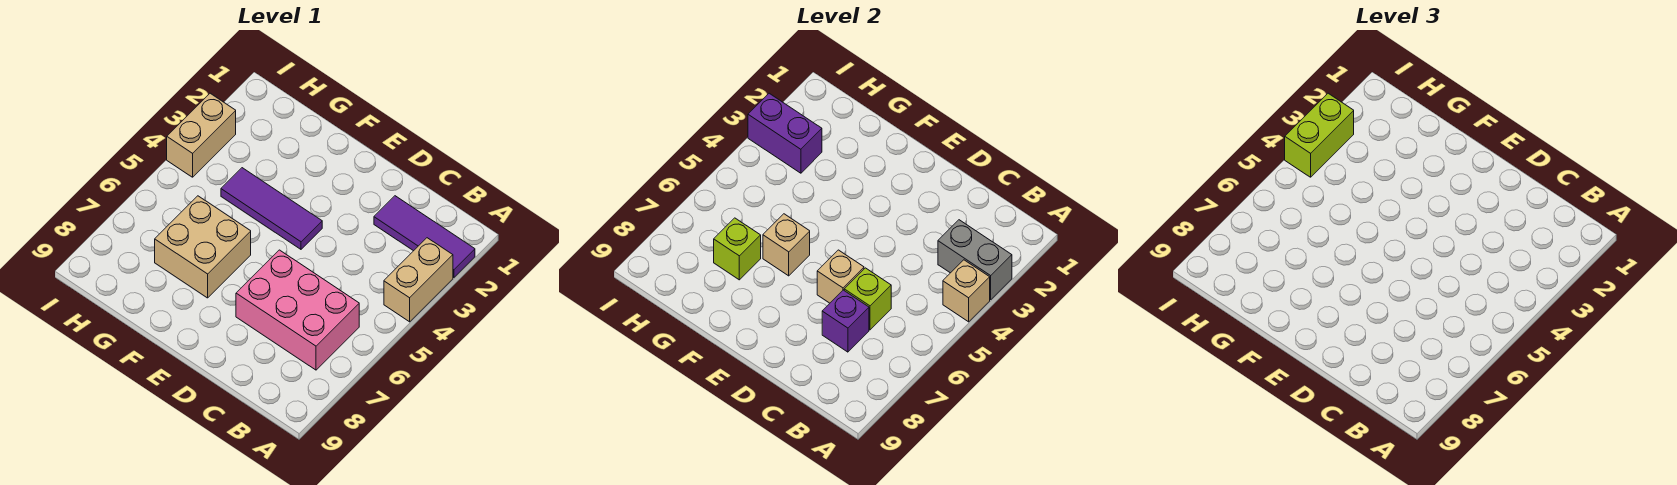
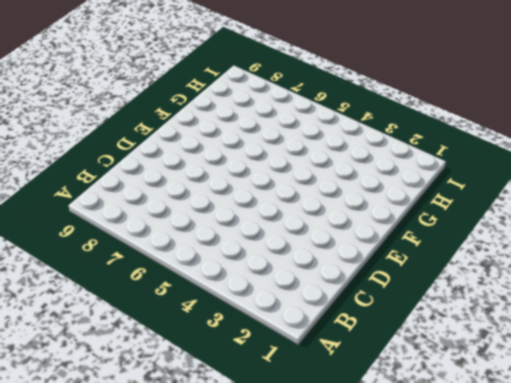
none -> purple 1x3 tile [374,196,475,277]
none -> tan 1x2 brick [384,238,453,322]
none -> pink 2x3 brick [236,250,359,370]

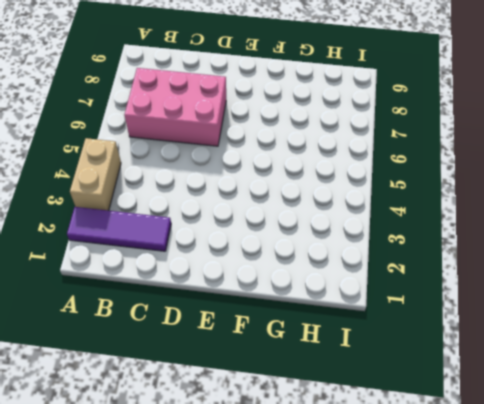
none -> purple 1x3 tile [221,168,322,249]
none -> tan 2x2 brick [155,196,251,298]
none -> tan 1x2 brick [167,93,236,177]

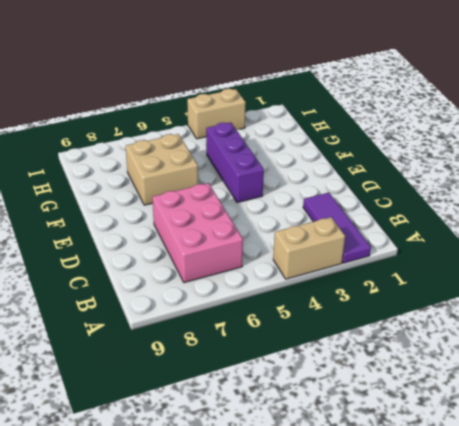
purple 1x3 brick [206,122,264,203] -> purple 1x3 tile [221,168,322,249]
none -> grey 1x2 brick [938,220,1012,300]
none -> tan 1x1 brick [943,260,990,322]
none -> lime 1x1 brick [844,268,891,330]

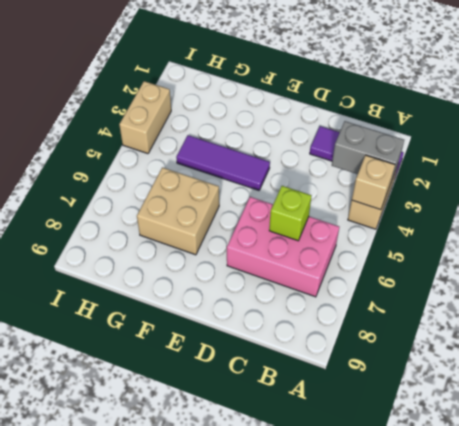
none -> purple 1x1 brick [822,290,869,352]
none -> tan 1x1 brick [817,250,864,303]
none -> tan 1x1 brick [763,214,810,276]

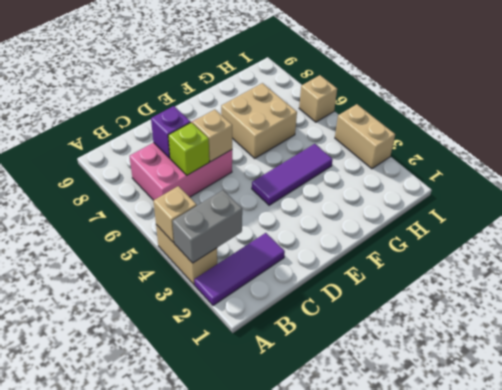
tan 1x1 brick [299,75,337,122] -> tan 1x1 brick moved to [763,214,810,276]
none -> lime 1x1 brick [714,218,761,280]
none -> purple 1x2 brick [748,93,822,173]
none -> lime 1x2 brick [1285,93,1354,177]

